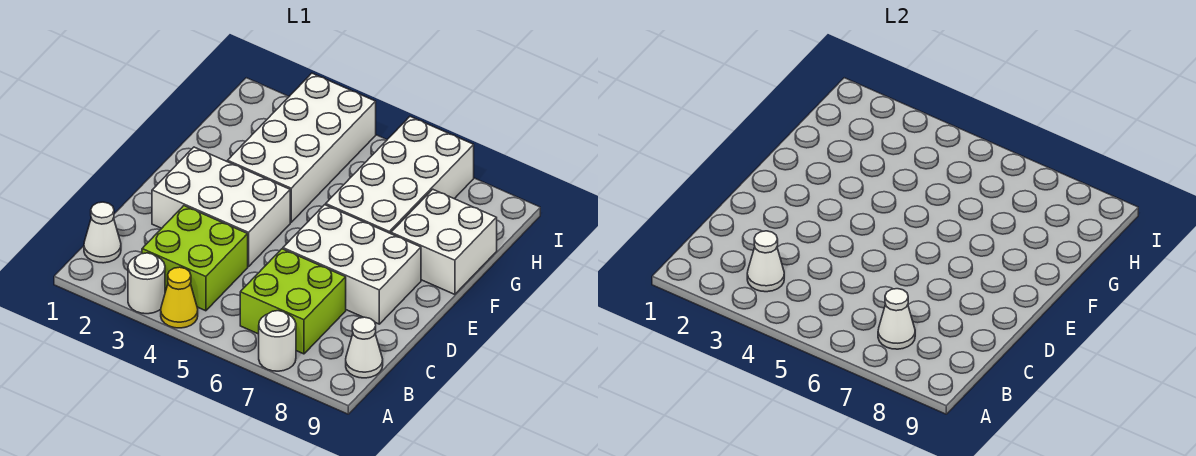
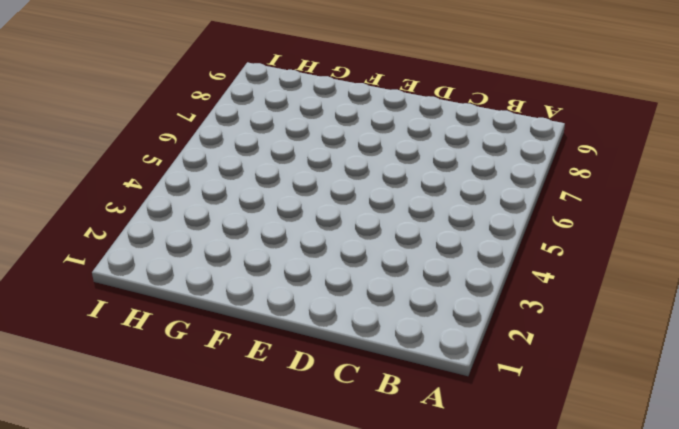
none -> white 1x1 round brick [128,253,165,314]
none -> yellow 1x1 cone [161,267,198,328]
none -> white 1x1 round brick [259,311,296,371]

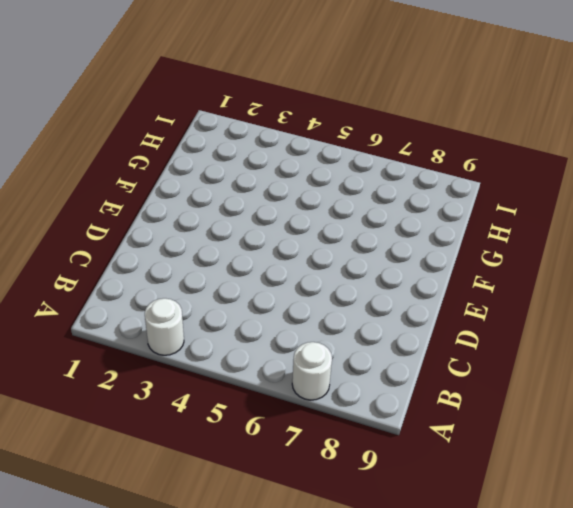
none -> yellow 1x1 cone [161,267,198,328]
none -> white 1x1 cone [84,202,121,263]
none -> lime 2x2 brick [142,206,248,311]

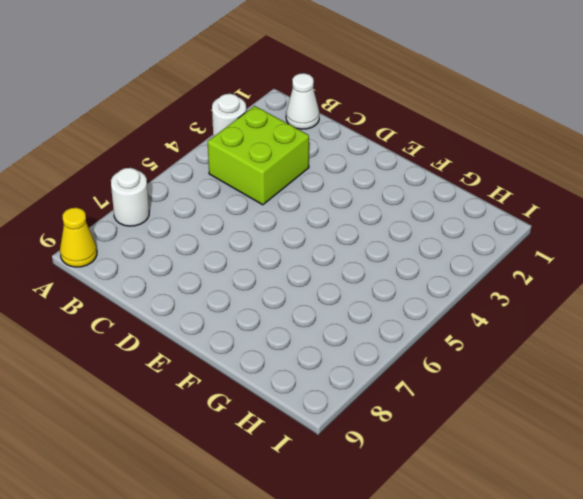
yellow 1x1 cone [60,208,97,267] -> yellow 1x1 cone moved to [161,267,198,328]
none -> lime 2x2 brick [240,249,346,354]
none -> white 1x1 cone [346,317,383,378]
none -> white 2x3 brick [152,147,290,267]

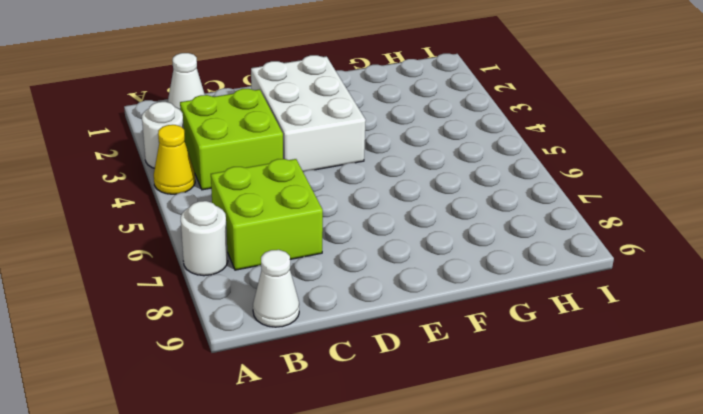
none -> white 2x3 brick [283,205,421,324]
none -> white 2x4 brick [227,73,376,222]
none -> white 2x4 brick [326,117,474,234]

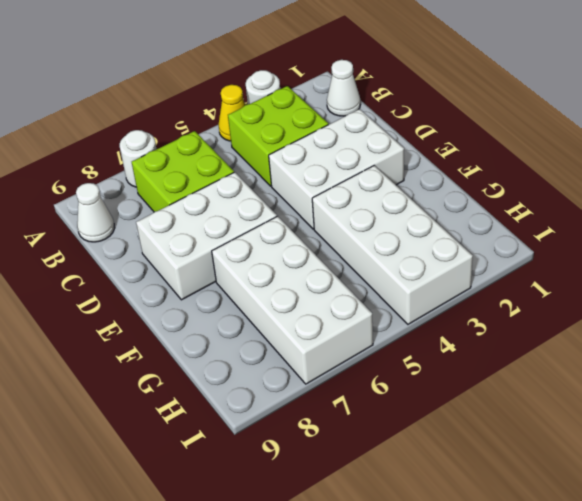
none -> white 2x2 brick [391,189,497,294]
none -> white 1x1 cone [747,231,784,292]
none -> white 1x1 cone [878,289,915,349]

